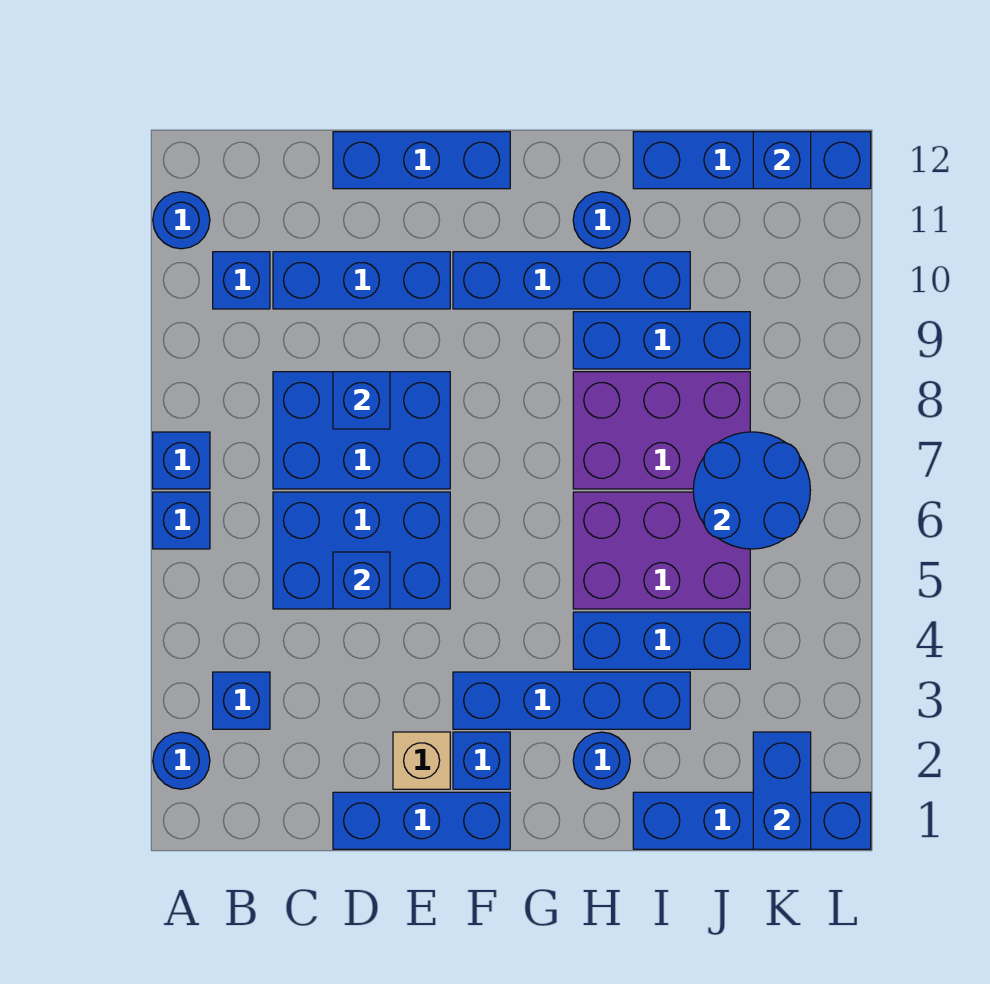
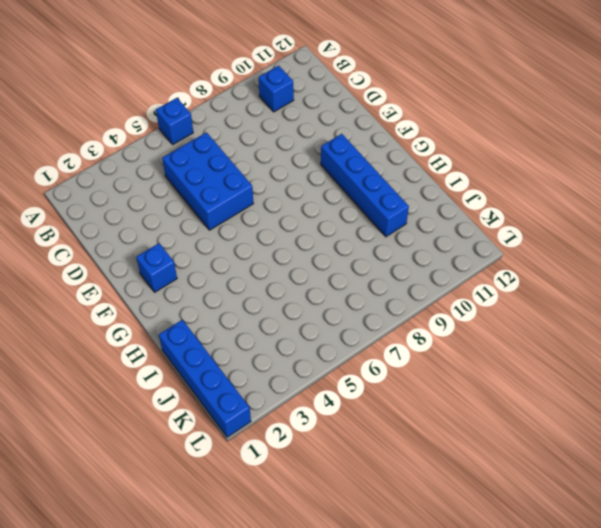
none -> blue 1x1 round brick [153,732,210,789]
none -> blue 1x1 brick [153,432,210,489]
none -> blue 1x1 round brick [153,192,210,249]

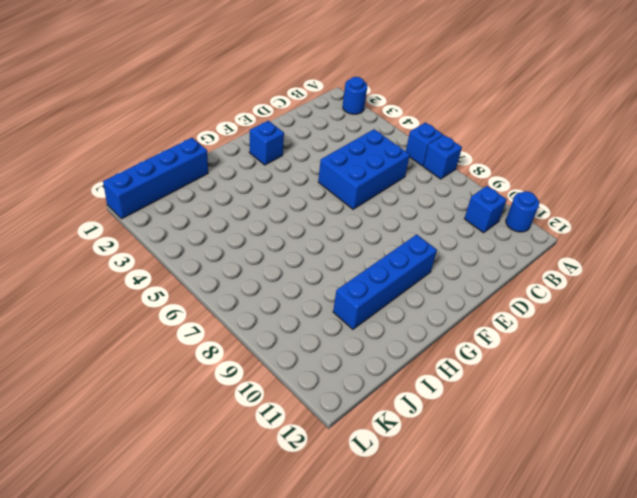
none -> blue 1x1 brick [213,672,270,729]
none -> blue 2x3 brick [273,372,450,489]
none -> blue 1x3 brick [273,252,450,309]

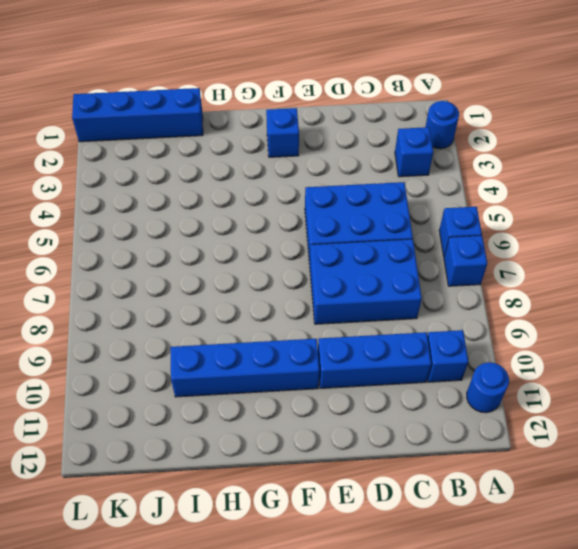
none -> blue 1x3 brick [333,792,510,849]
none -> blue 1x3 brick [333,132,510,189]
none -> tan 1x1 brick [393,732,450,789]

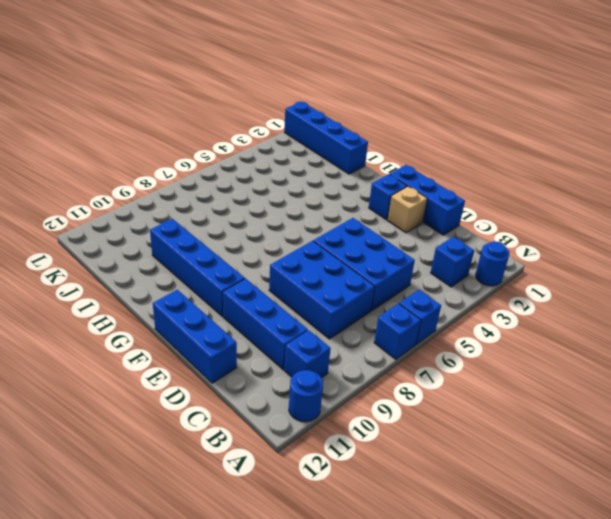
none -> blue 1x4 brick [453,672,690,729]
none -> blue 1x1 round brick [573,732,630,789]
none -> blue 1x3 brick [573,612,750,669]

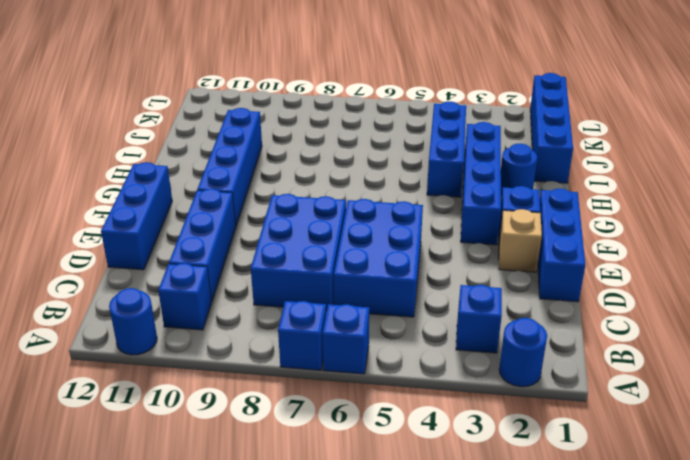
none -> purple 2x3 brick [573,492,750,609]
none -> purple 2x3 brick [573,372,750,489]
none -> blue 1x3 brick [573,312,750,369]

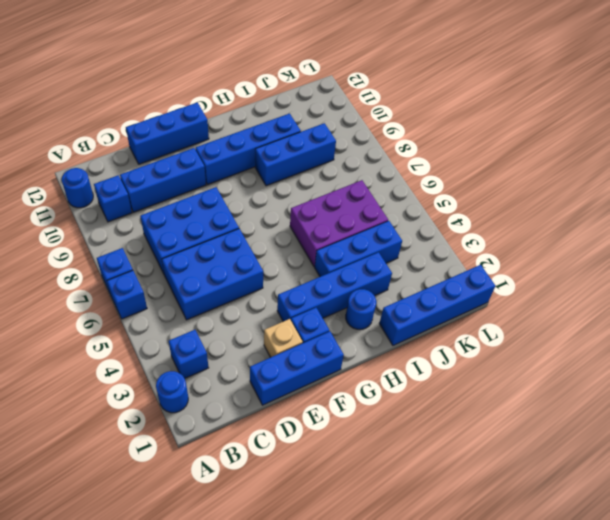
none -> purple 2x3 brick [573,372,750,489]
none -> blue 1x1 round brick [573,192,630,249]
none -> blue 1x4 brick [633,132,871,189]

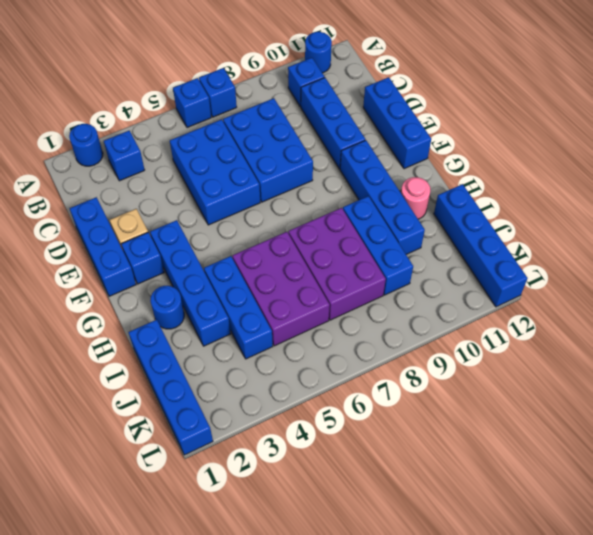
pink 1x1 round brick [401,177,430,219] -> blue 1x1 round brick [573,192,630,249]
none -> blue 1x1 brick [333,552,390,609]
none -> blue 1x1 brick [333,372,390,429]
none -> blue 2x2 round brick [693,432,811,549]

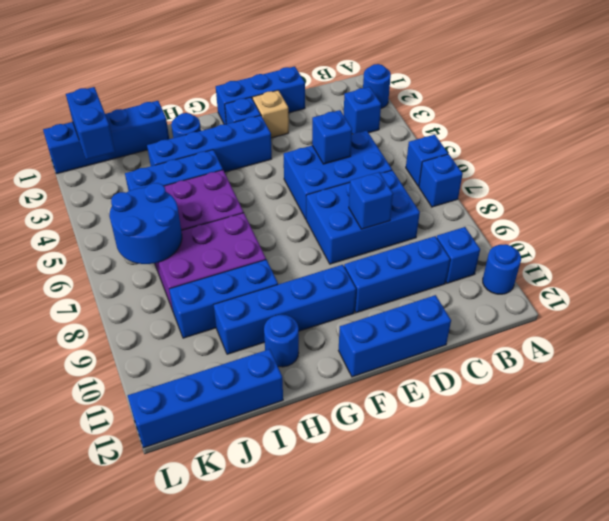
none -> blue 1x1 brick [753,132,811,189]

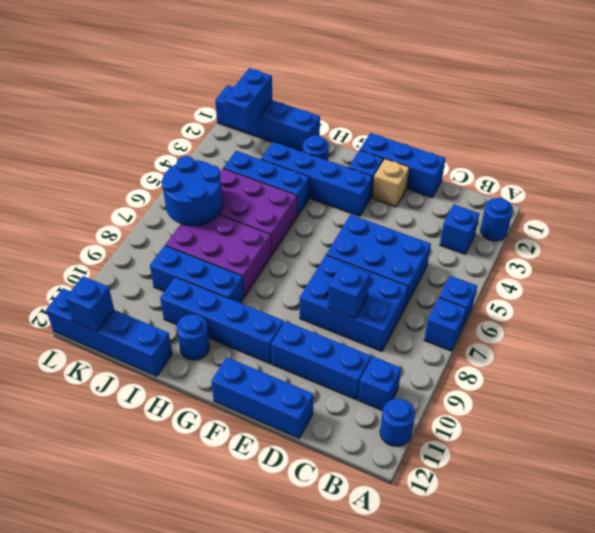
none -> blue 1x1 brick [333,552,390,609]

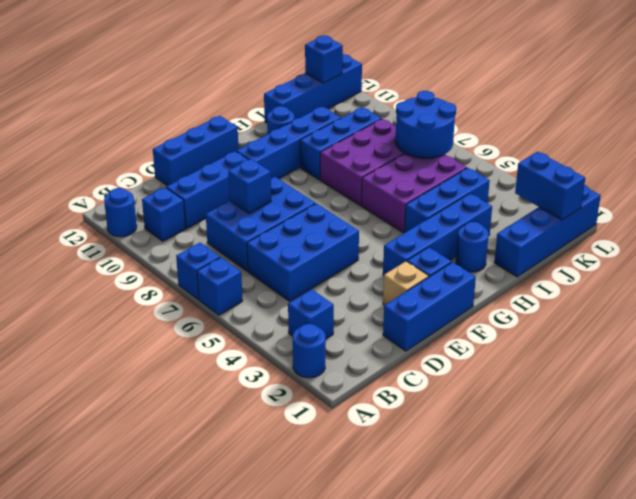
none -> blue 1x1 brick [333,552,390,609]

